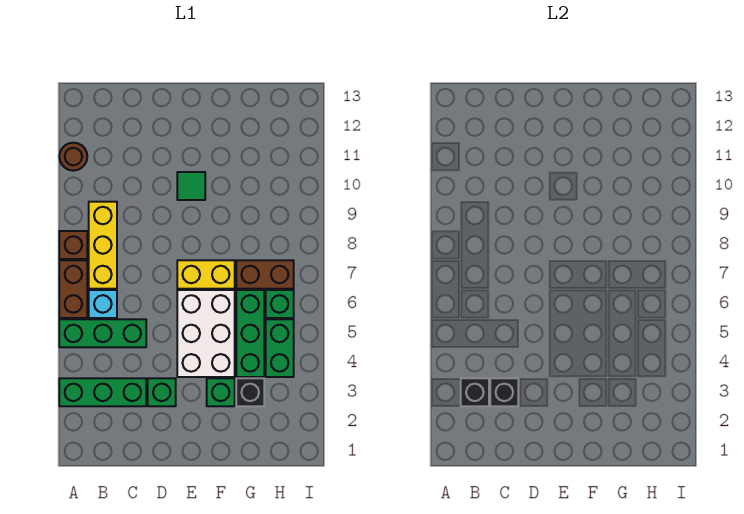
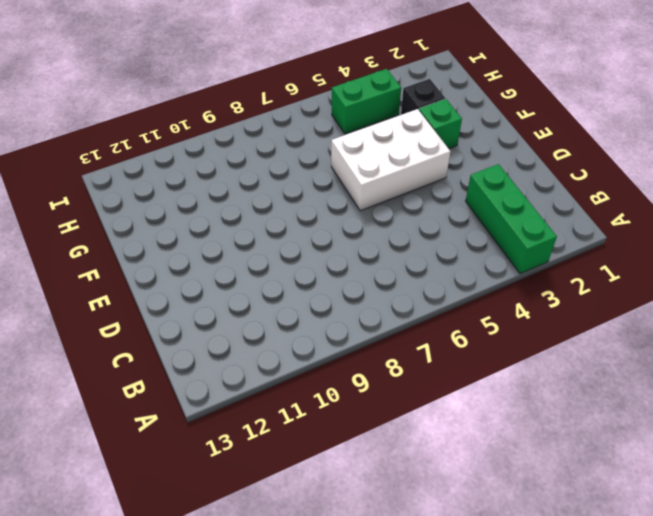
none -> green 1x3 brick [59,319,146,347]
none -> brown 1x2 brick [59,260,87,318]
none -> brown 1x1 brick [59,231,87,259]

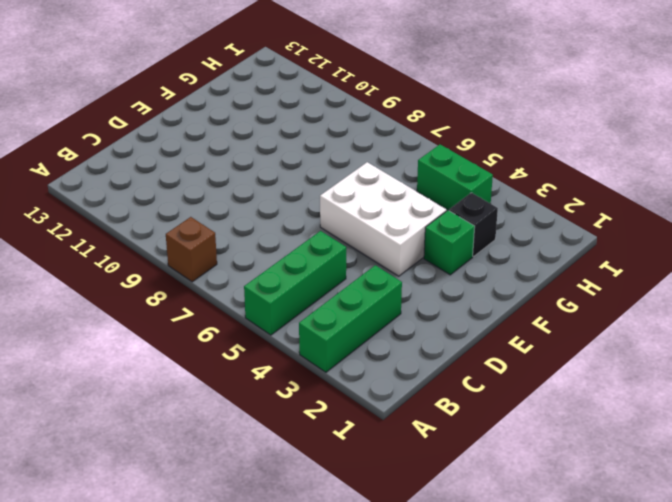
none -> brown 1x2 brick [59,260,87,318]
none -> brown 1x1 round brick [59,143,87,171]
none -> cyan 1x1 brick [89,290,117,318]

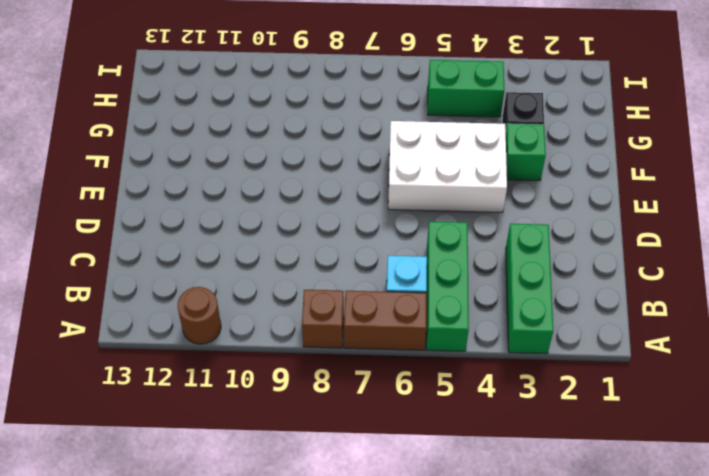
none -> yellow 1x3 brick [89,202,117,289]
none -> green 1x1 brick [148,378,176,406]
none -> yellow 1x2 brick [177,260,235,289]

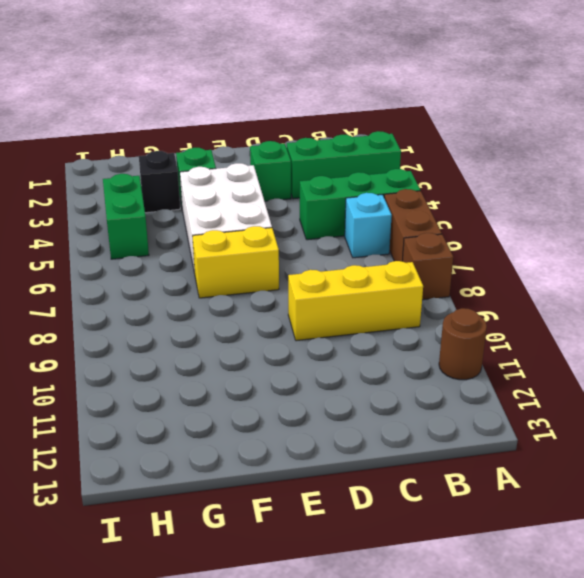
yellow 1x3 brick [288,261,423,341] -> yellow 1x3 brick turned to [89,202,117,289]
none -> green 1x1 tile [177,172,205,200]
none -> green 1x3 brick [236,290,264,377]
none -> brown 1x2 brick [236,260,294,289]

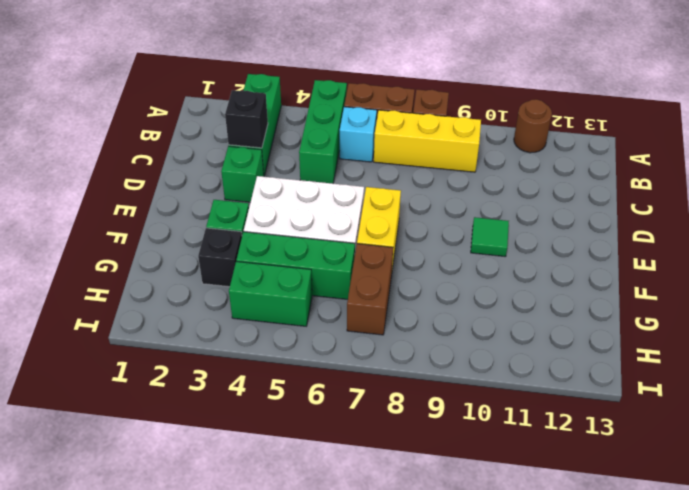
none -> green 1x1 brick [266,290,294,318]
none -> black 1x1 brick [461,378,489,406]

